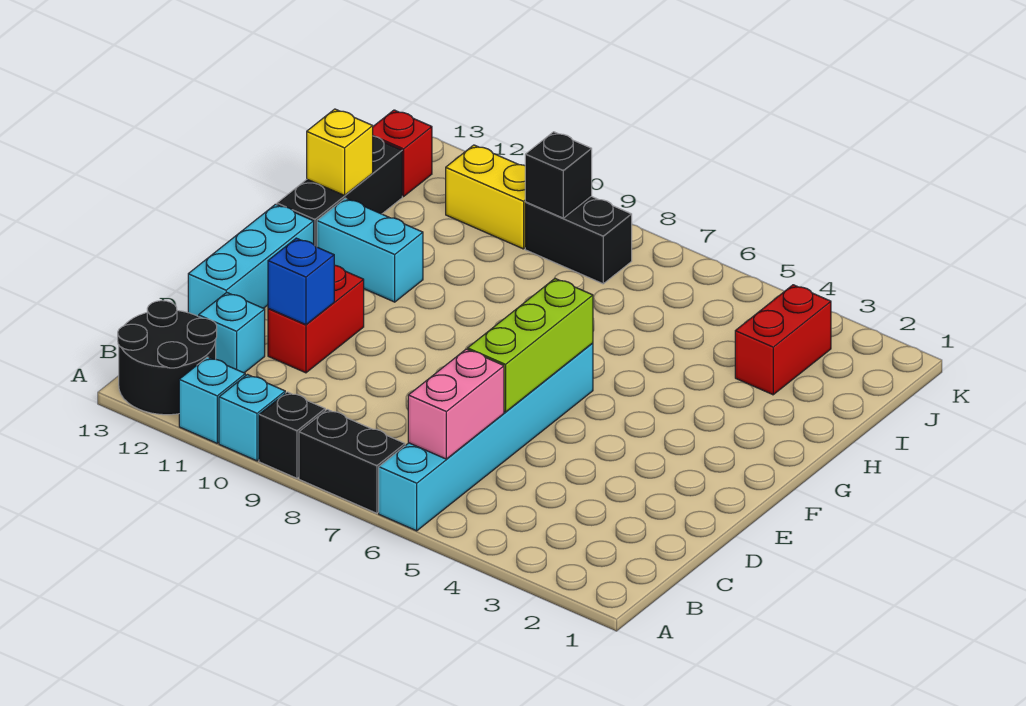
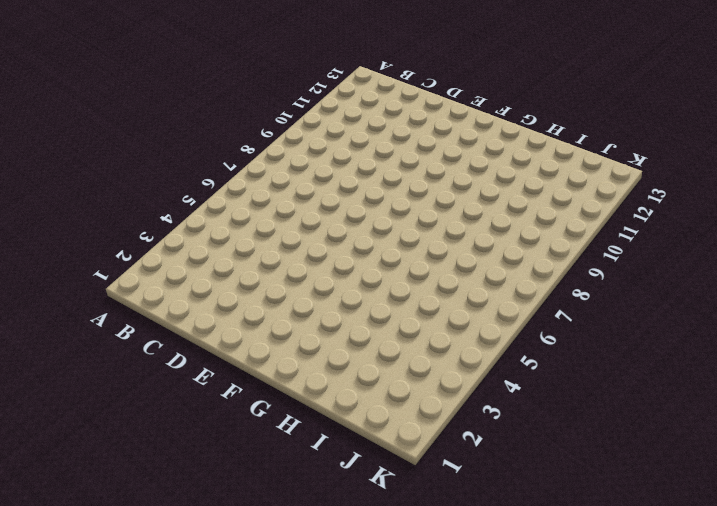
none -> cyan 1x6 brick [379,343,593,531]
none -> black 1x2 brick [299,409,405,513]
none -> black 1x1 brick [259,392,325,478]

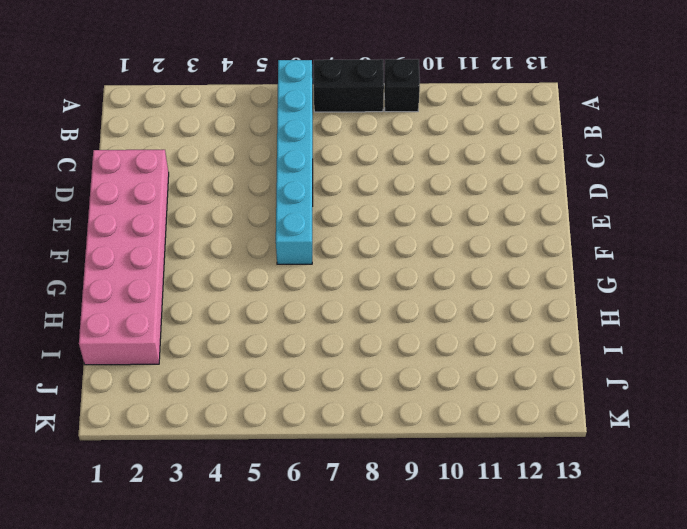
pink 2x6 brick [79,150,169,365] -> none
none -> cyan 1x1 brick [219,375,285,461]
none -> cyan 1x1 brick [179,357,245,443]
none -> black 2x2 round brick [118,301,217,415]

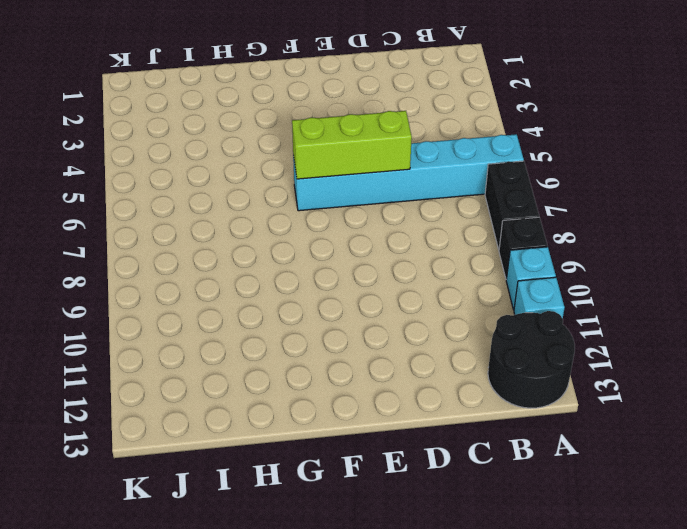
none -> cyan 1x1 brick [199,292,265,373]
none -> red 1x2 brick [268,265,364,373]
none -> cyan 1x3 brick [188,204,314,317]

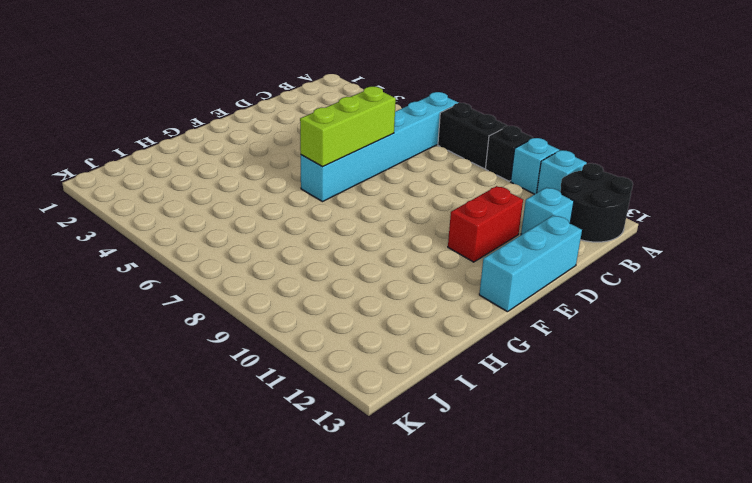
none -> cyan 1x2 brick [317,198,423,302]
none -> black 1x3 brick [277,136,402,247]
none -> red 1x2 brick [735,285,831,395]

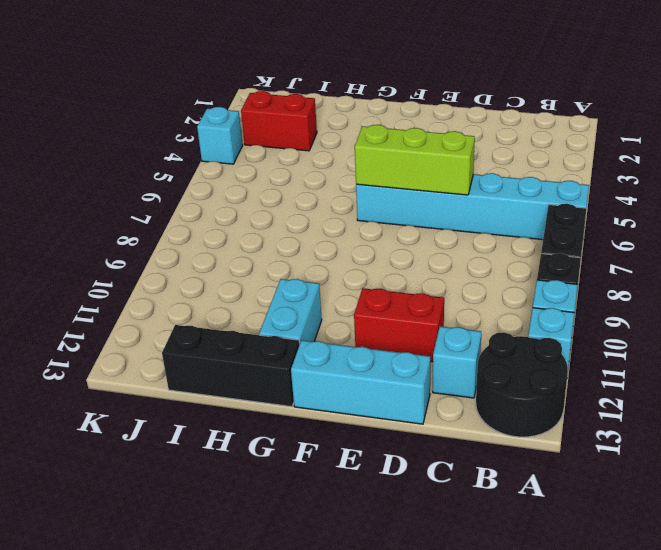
cyan 1x1 brick [197,107,243,164] -> none
none -> black 1x2 brick [525,196,632,284]
none -> yellow 1x2 brick [446,145,525,249]
none -> red 1x1 brick [373,110,432,196]

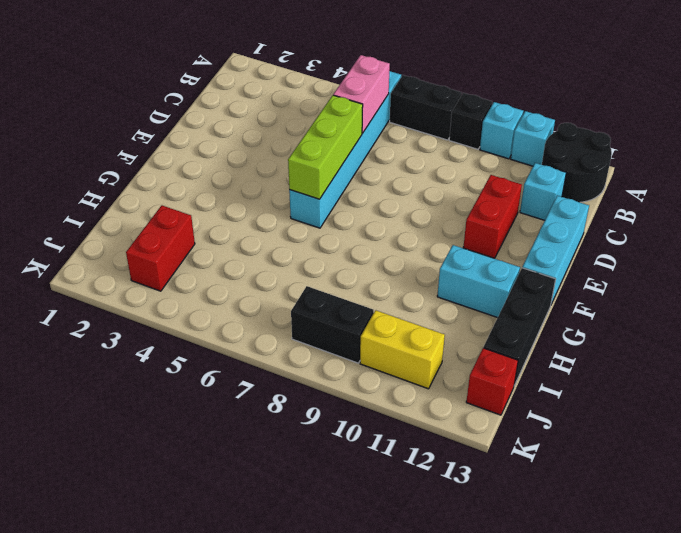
none -> blue 1x1 brick [268,238,334,325]
none -> yellow 1x1 brick [307,109,373,195]
none -> black 1x1 brick [525,132,592,218]

